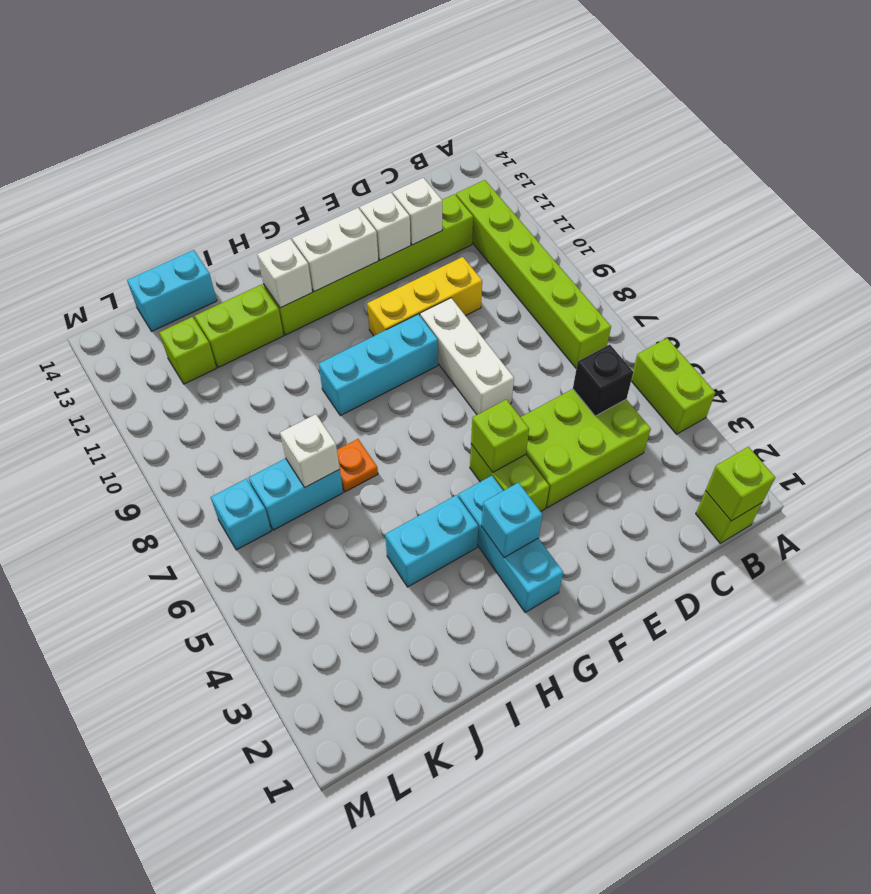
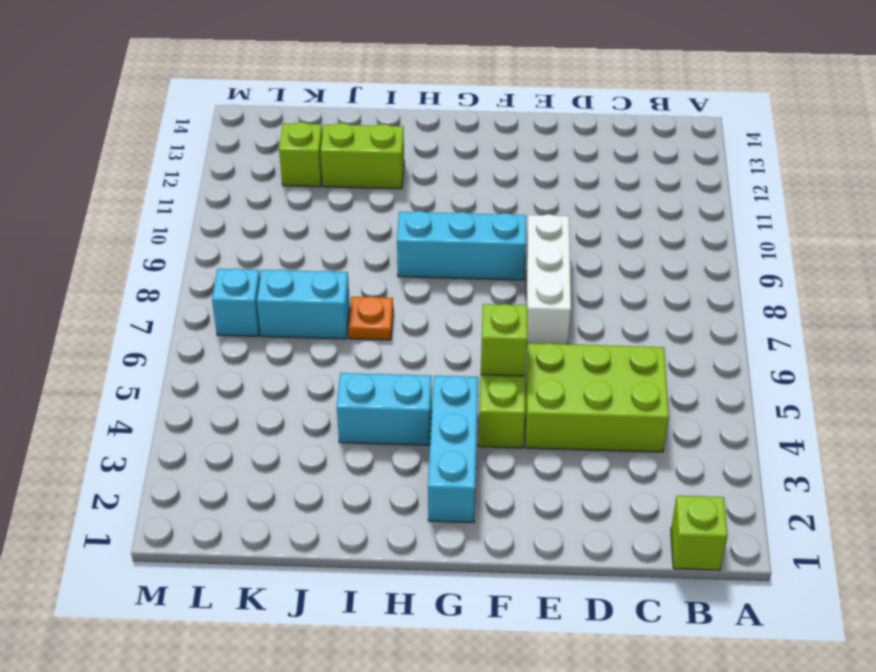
none -> lime 1x2 brick [631,338,715,434]
none -> lime 1x6 brick [456,180,611,368]
none -> lime 1x6 brick [263,194,473,335]

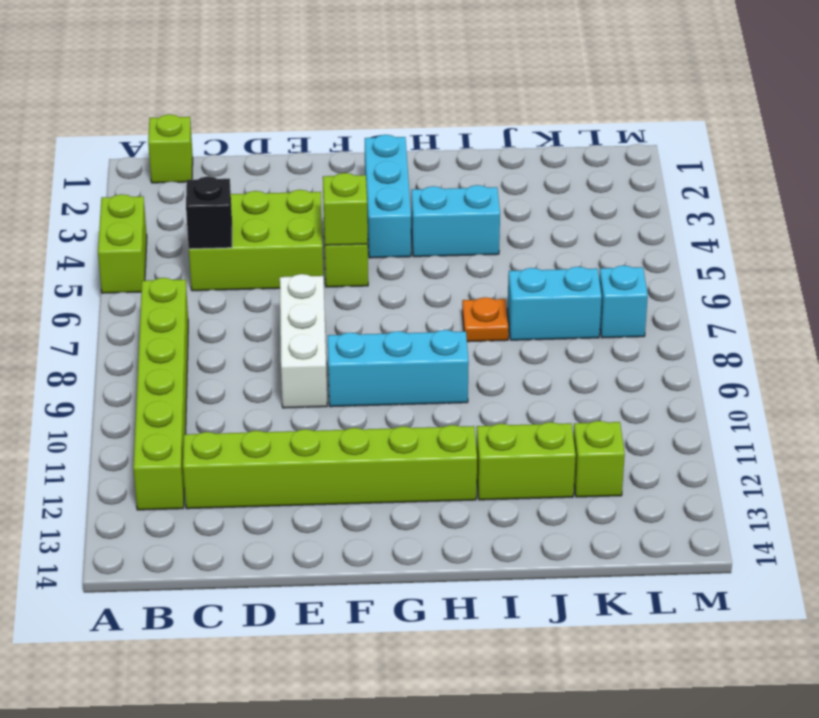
none -> yellow 1x3 brick [367,257,482,336]
none -> cyan 1x2 brick [127,250,217,331]
none -> lime 1x1 brick [705,447,775,521]

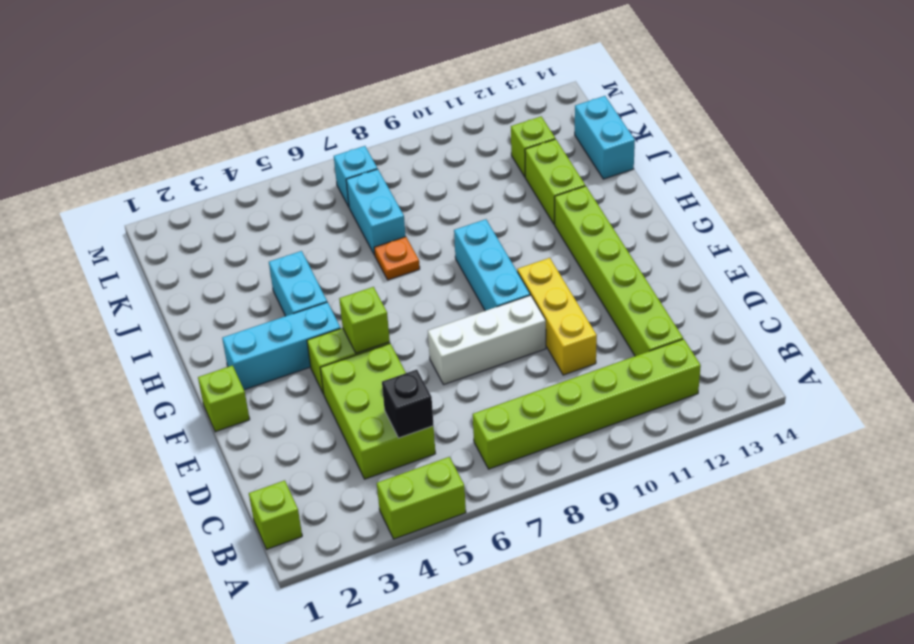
lime 1x1 brick [198,366,250,432] -> lime 1x1 brick moved to [705,447,775,521]
none -> white 1x1 brick [393,178,442,245]
none -> white 1x1 brick [360,193,411,260]
none -> white 1x2 brick [292,208,378,292]

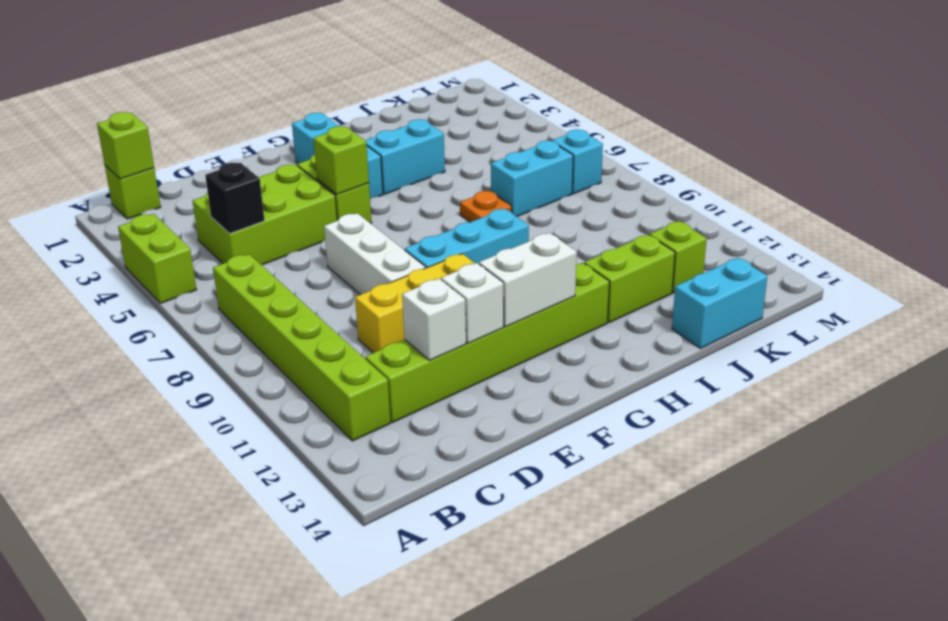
none -> cyan 1x1 brick [481,483,542,558]
none -> white 1x1 brick [257,239,312,308]
none -> white 1x1 brick [280,414,340,487]

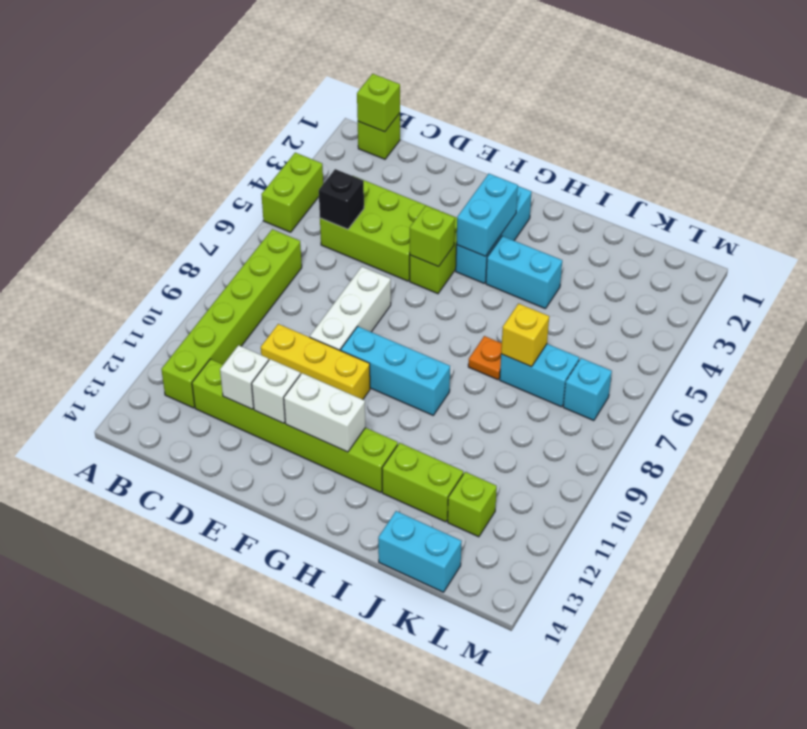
cyan 1x2 brick [456,174,518,256] -> cyan 1x1 brick [481,483,542,558]
yellow 1x1 brick [501,303,549,367] -> white 1x1 brick [280,414,340,487]
none -> white 1x1 brick [257,239,312,308]

